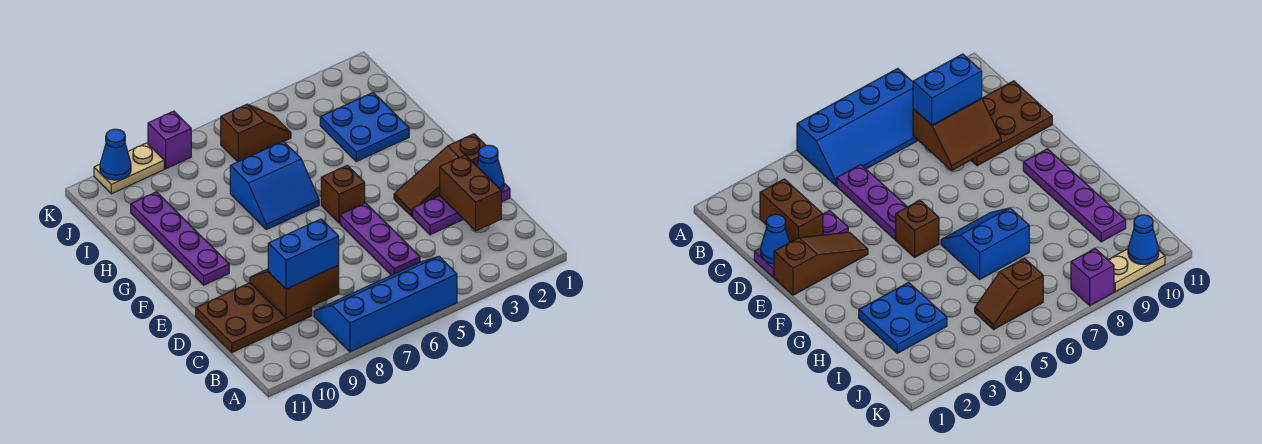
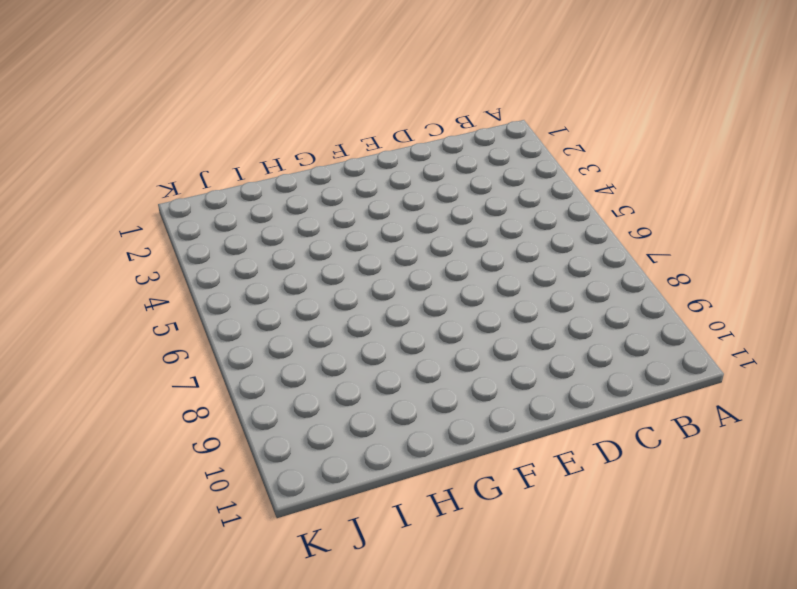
none -> blue 2x4 slope [314,256,457,352]
none -> purple 1x3 plate [340,203,420,275]
none -> brown 2x3 plate [196,283,312,352]

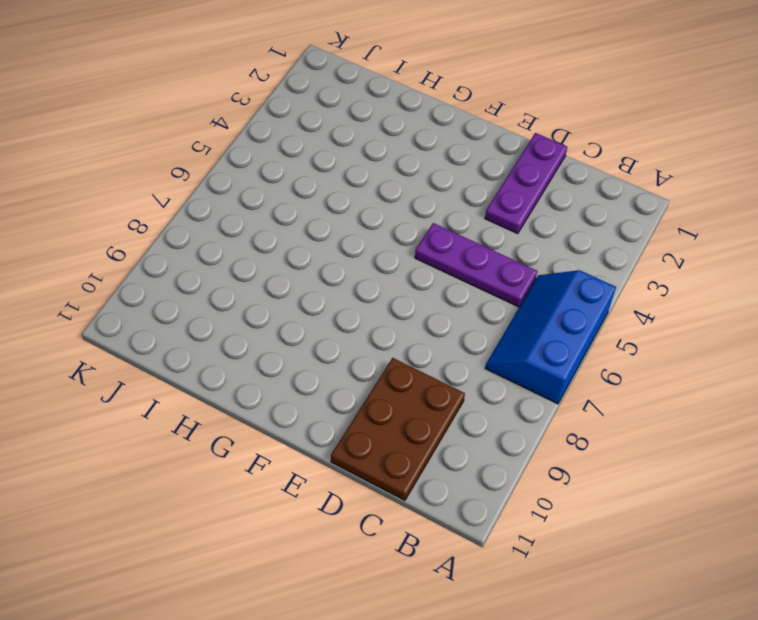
blue 2x3 slope [485,270,616,404] -> blue 2x4 slope [314,256,457,352]
none -> brown 1x3 slope [394,134,486,216]
none -> brown 1x1 brick [321,165,365,223]
none -> purple 1x4 plate [131,192,229,285]

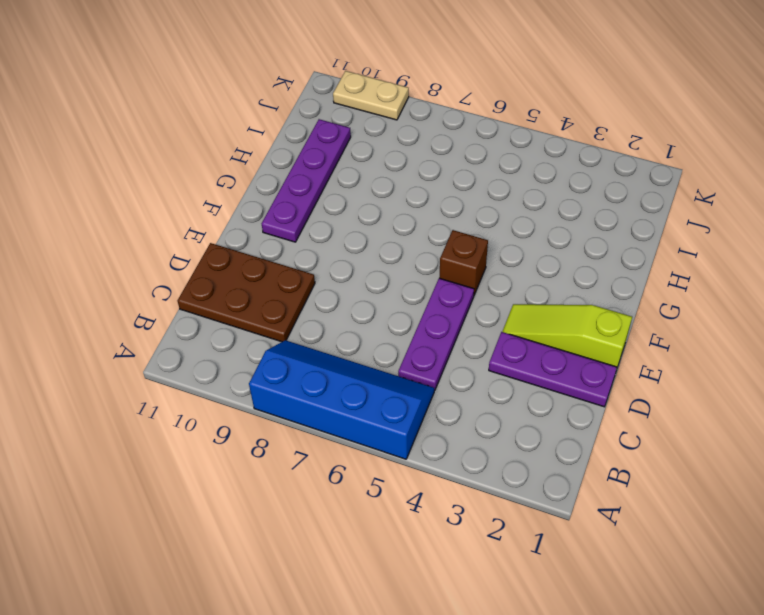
lime 1x3 slope [502,304,632,367] -> brown 1x3 slope [394,134,486,216]
none -> blue 2x2 slope [230,141,319,230]
none -> blue 2x2 plate [320,93,409,161]
none -> brown 1x2 slope [221,104,291,162]

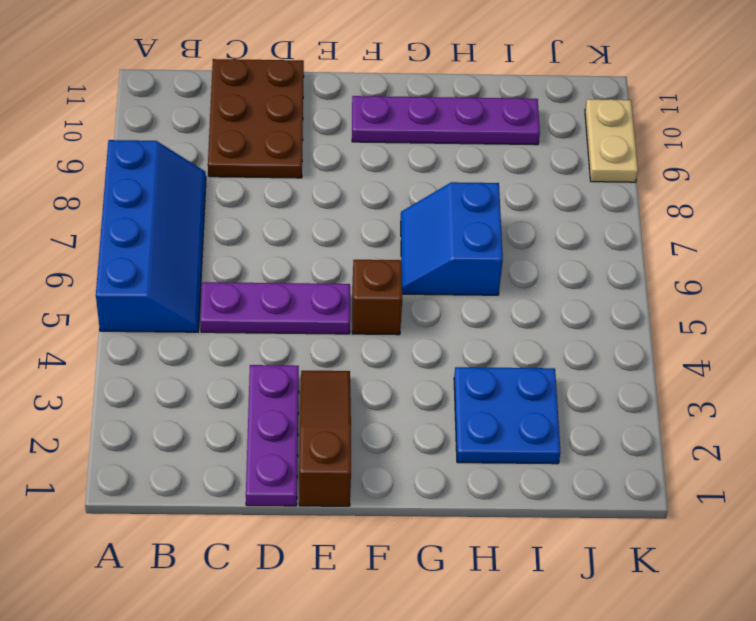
none -> brown 1x2 slope [221,104,291,162]
none -> purple 1x1 brick [148,111,191,169]
none -> brown 1x2 brick [440,155,501,231]

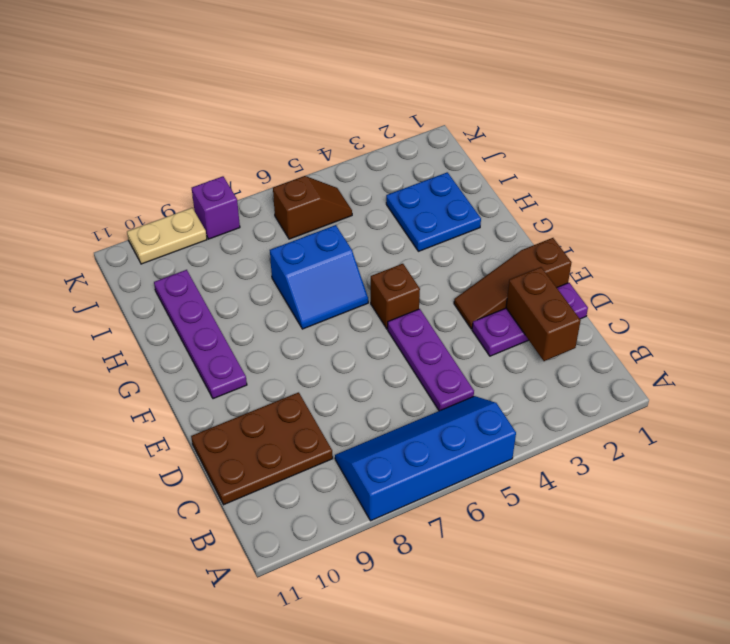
none -> brown 2x2 slope [250,265,339,318]
none -> blue 1x1 cone [477,145,504,191]
none -> blue 1x1 cone [100,129,131,180]

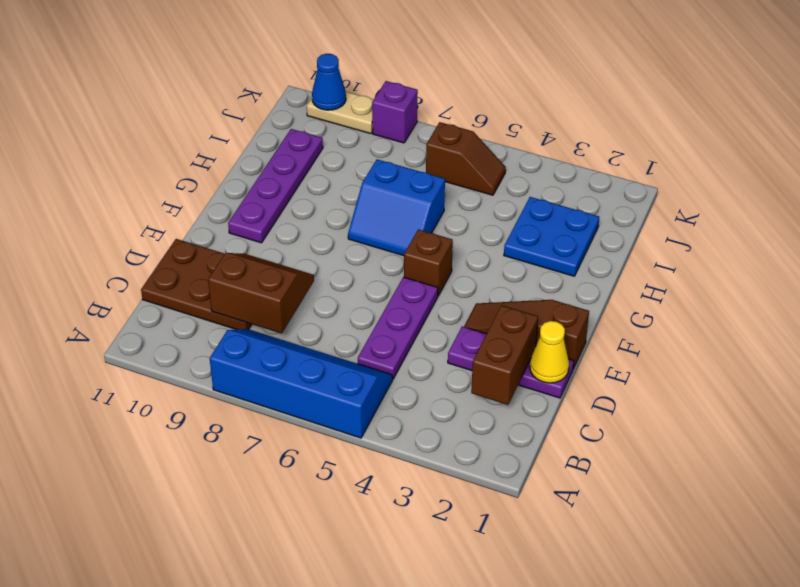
yellow 1x1 cone [530,321,569,383] -> blue 1x1 cone [477,145,504,191]
none -> blue 1x2 brick [268,219,339,289]

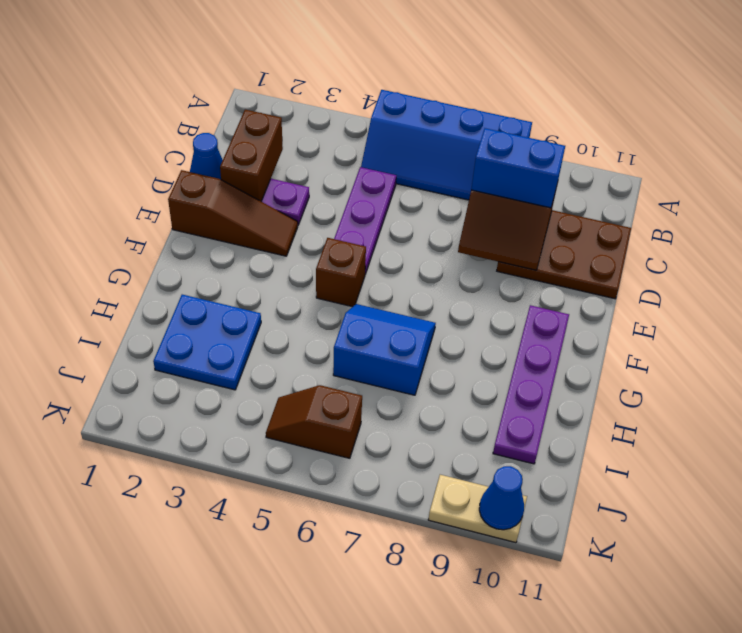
none -> purple 1x1 brick [148,111,191,169]

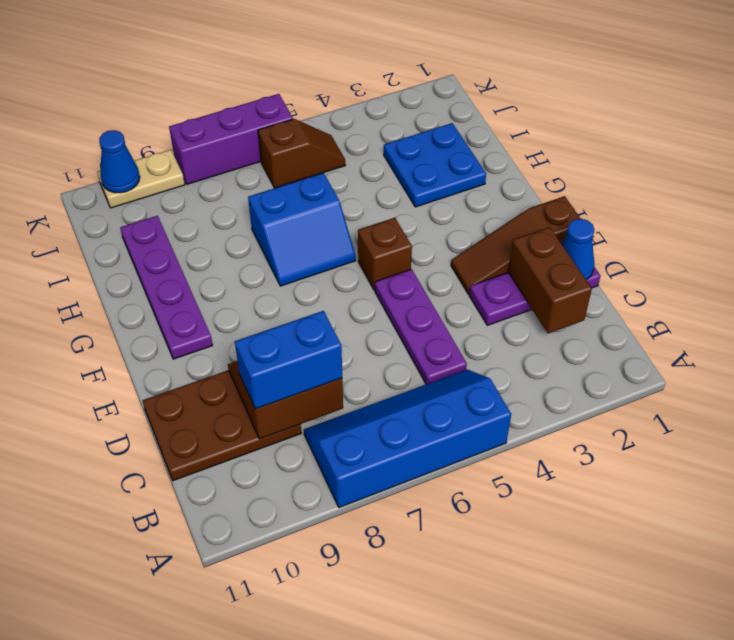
purple 1x3 brick [169,94,293,184] -> purple 1x1 brick [148,111,191,169]

